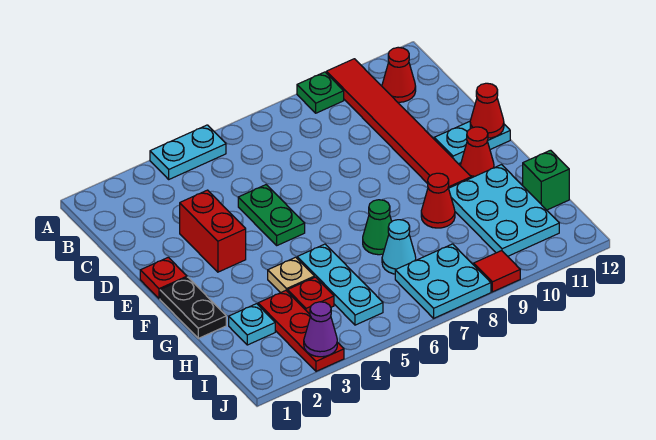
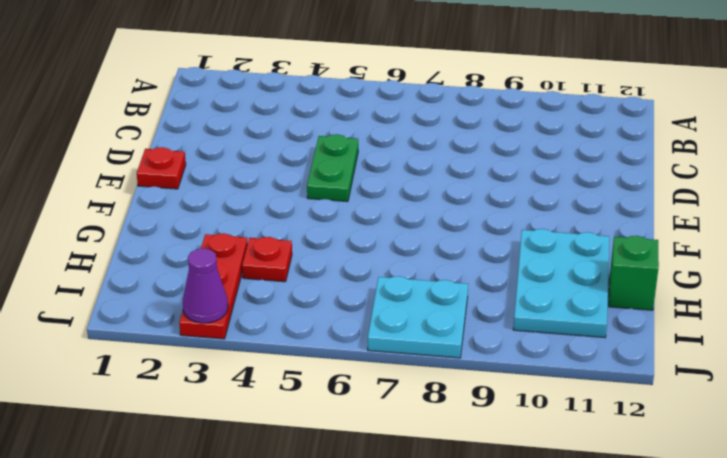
none -> cyan 1x2 plate [150,125,226,179]
none -> green 1x1 plate [297,72,344,113]
none -> red 1x6 tile [326,59,471,188]

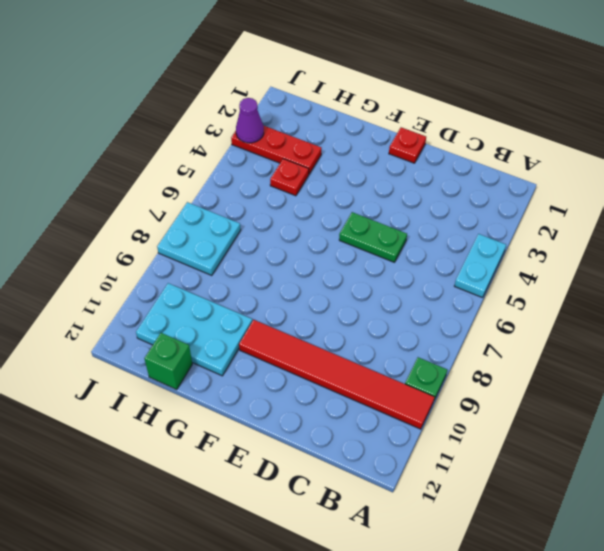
none -> red 1x1 cone [382,47,416,102]
none -> red 1x2 brick [180,190,246,272]
none -> cyan 1x2 plate [434,122,510,164]

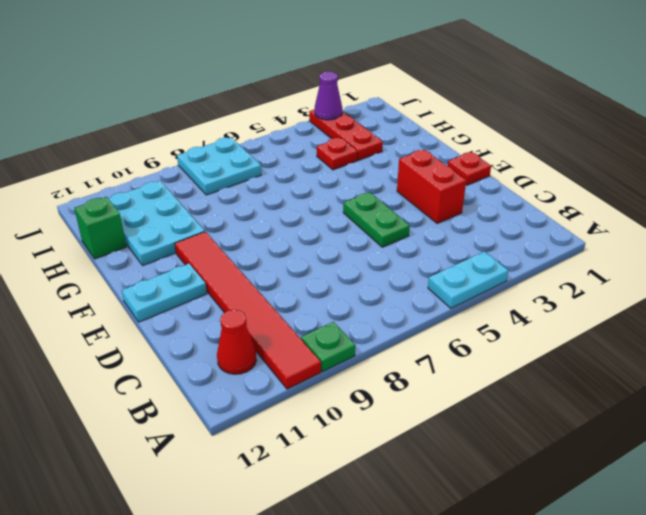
none -> black 1x2 plate [160,277,226,338]
none -> red 1x1 cone [460,127,494,178]
none -> tan 1x1 plate [268,257,314,293]

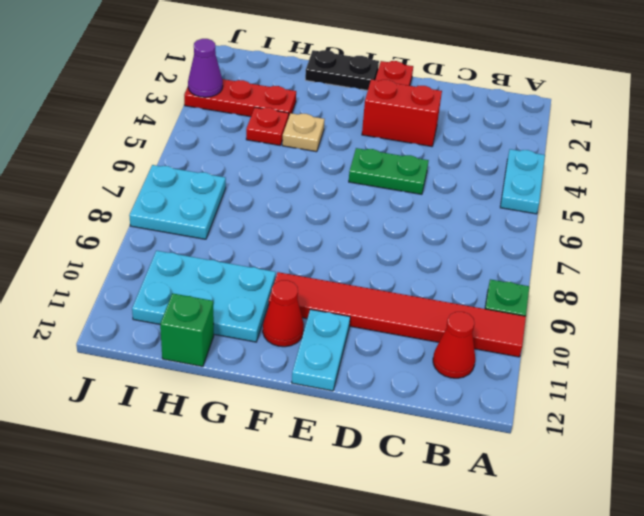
none -> cyan 1x3 plate [297,244,383,325]
none -> green 1x1 cone [363,200,392,255]
none -> red 1x1 cone [421,173,455,228]

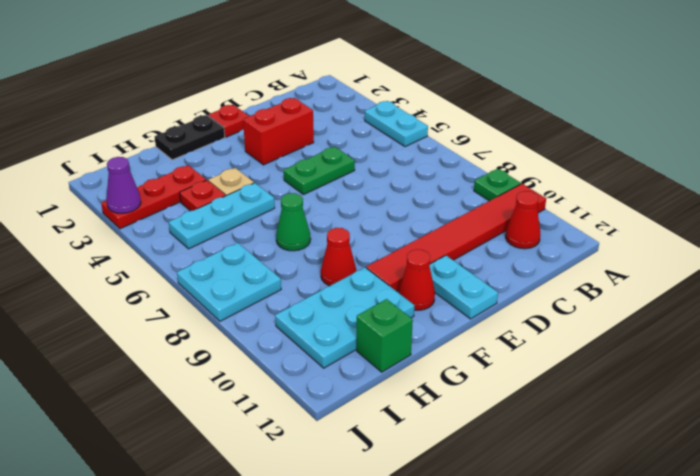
none -> cyan 1x1 plate [229,304,275,345]
none -> cyan 1x1 cone [382,220,416,274]
none -> red 1x1 tile [474,251,520,292]

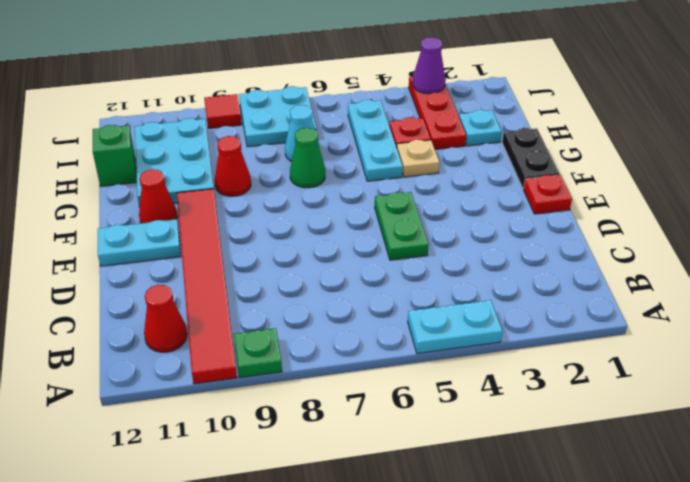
none -> red 1x2 brick [180,190,246,272]
none -> red 1x1 cone [470,83,504,138]

